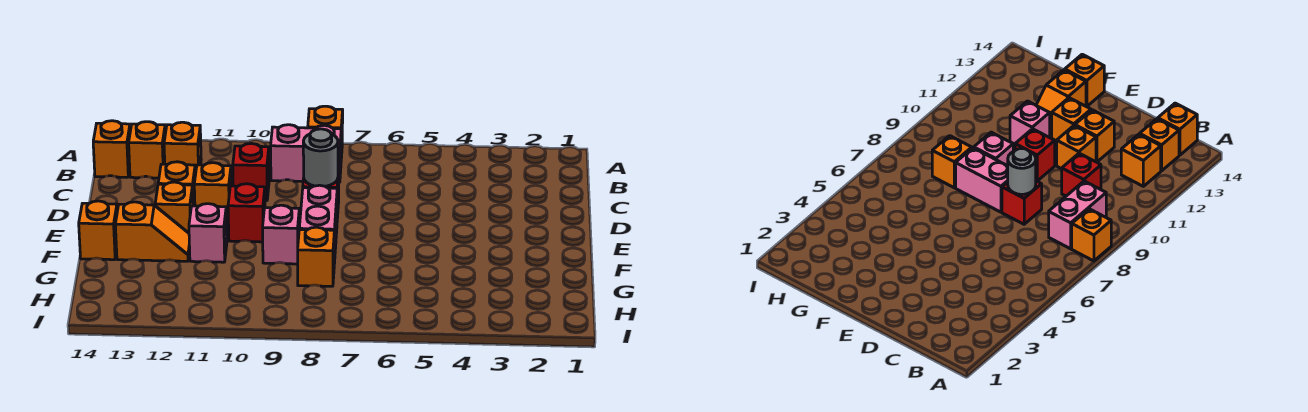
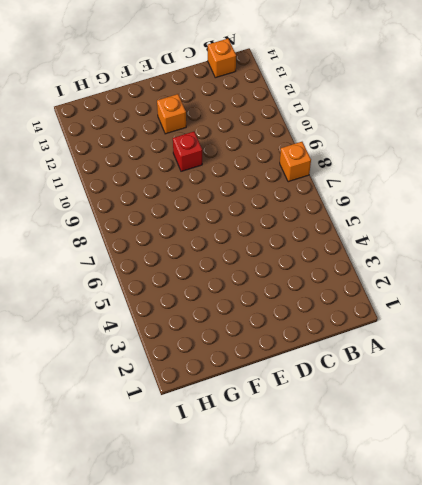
none -> pink 1x2 brick [271,125,341,182]
none -> orange 1x1 brick [164,122,201,175]
none -> orange 1x1 brick [129,122,165,178]

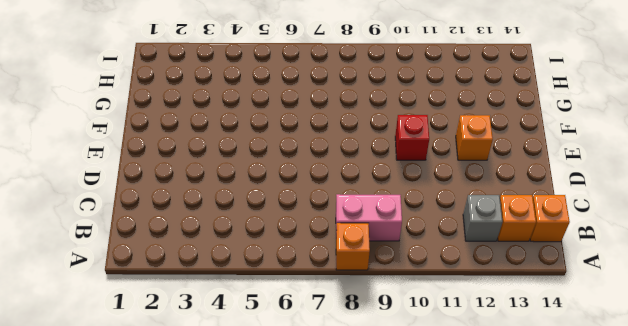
grey 1x1 brick [463,195,503,241] -> orange 1x1 brick [164,122,201,175]
none -> red 1x1 brick [233,143,269,201]
none -> red 1x1 brick [1002,181,1042,224]
none -> orange 1x1 brick [194,163,231,220]

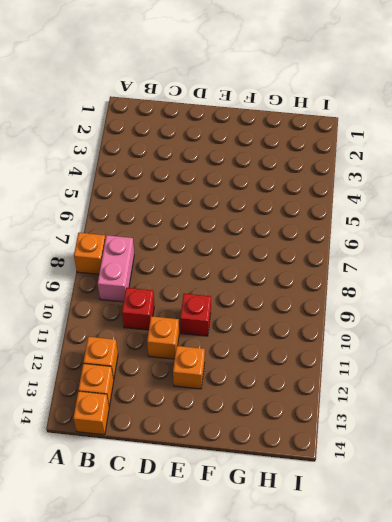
none -> red 1x1 brick [1002,181,1042,224]
none -> orange 1x1 brick [158,162,195,206]
none -> pink 1x2 brick [299,185,337,263]

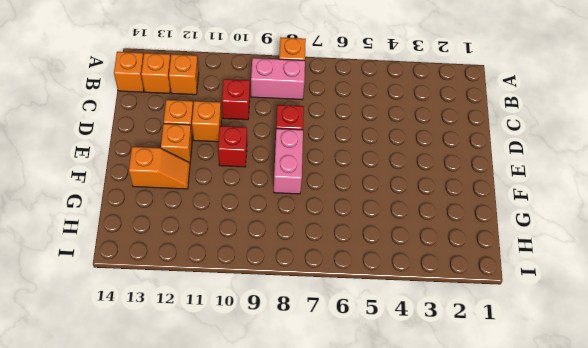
none -> pink 1x1 brick [263,205,299,264]
none -> pink 1x1 brick [189,204,227,262]
none -> orange 1x1 brick [79,201,117,260]

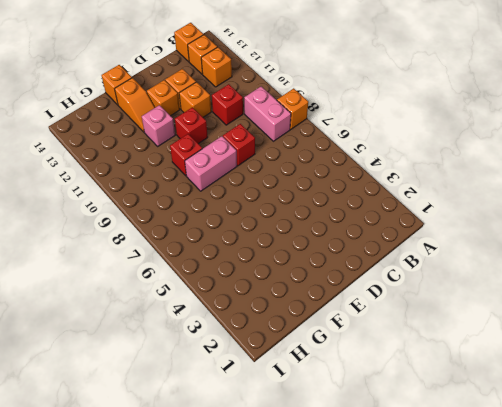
red 1x1 brick [170,134,202,176] -> pink 1x1 brick [263,205,299,264]
none -> orange 1x1 brick [298,227,334,286]
none -> grey 1x1 round brick [303,129,338,186]

